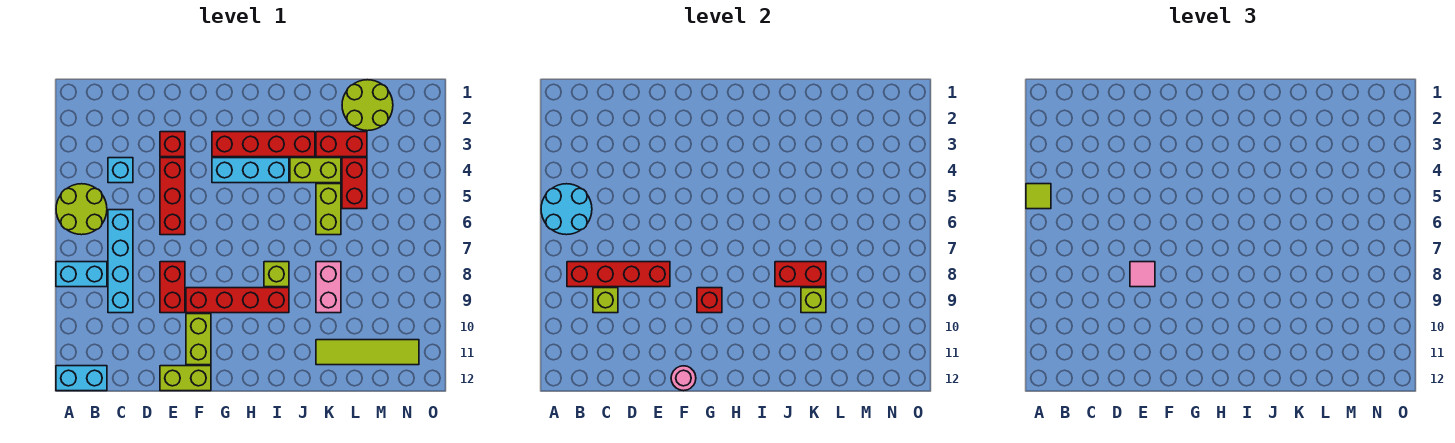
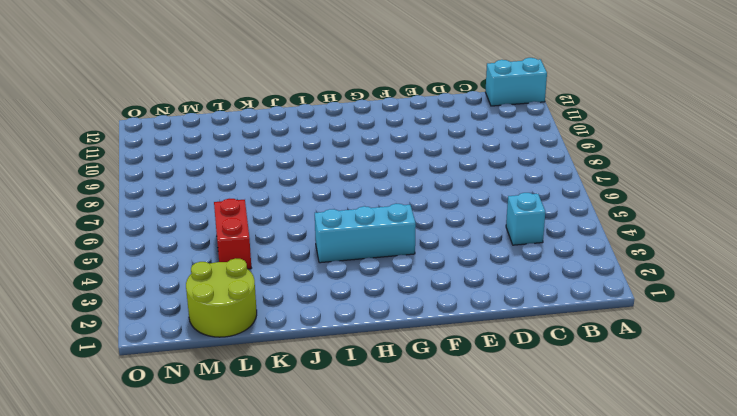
none -> lime 2x2 round brick [56,184,107,235]
none -> cyan 1x2 brick [56,262,107,287]
none -> cyan 1x4 brick [108,210,133,313]
none -> red 1x1 brick [160,132,185,157]

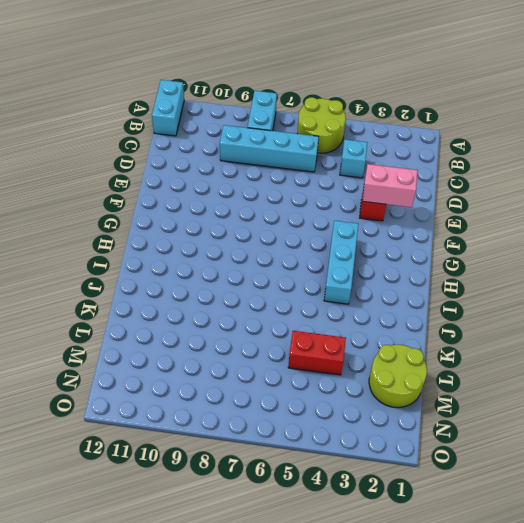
pink 1x2 brick [362,164,418,207] -> pink 1x2 brick moved to [316,262,341,313]
none -> red 1x3 brick [160,158,185,235]
none -> red 1x2 brick [160,262,185,313]
none -> lime 1x2 brick [160,366,211,391]
none -> red 1x4 brick [186,288,289,313]

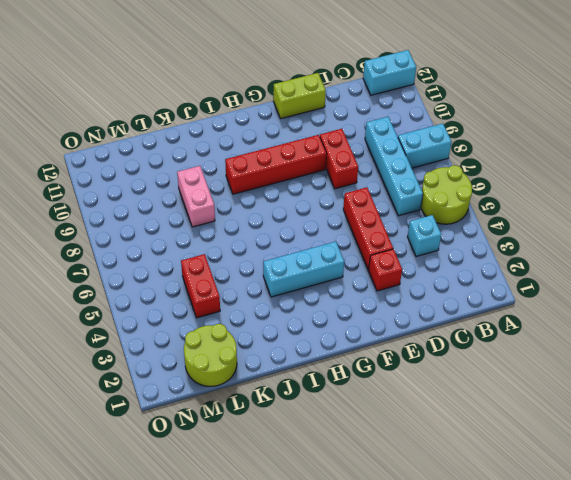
none -> lime 1x2 brick [186,314,211,365]
none -> red 1x4 brick [212,132,315,157]
none -> lime 1x1 brick [264,262,289,287]
none -> lime 1x2 brick [290,158,341,183]

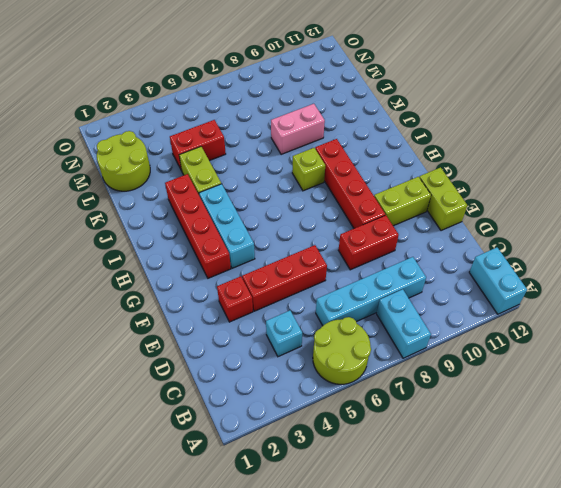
none -> red 1x2 brick [316,132,367,157]
none -> lime 1x2 brick [316,184,341,235]
none -> lime 1x4 tile [316,340,419,365]
none -> cyan 2x2 round brick [541,184,592,235]

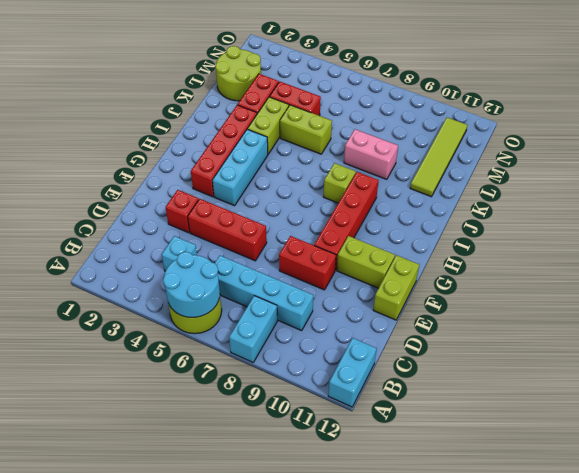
none -> red 1x4 brick [567,262,670,287]
none -> lime 1x1 brick [593,288,618,313]
none -> pink 1x1 round brick [671,366,696,391]
none -> red 1x1 brick [697,288,722,313]

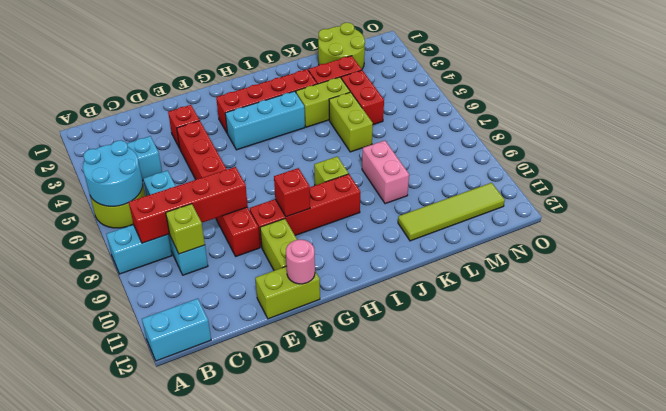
none -> red 1x2 brick [775,262,826,287]
none -> lime 1x1 brick [801,288,826,313]
none -> lime 1x1 tile [1026,184,1051,209]
none -> pink 1x1 tile [1130,262,1155,287]

